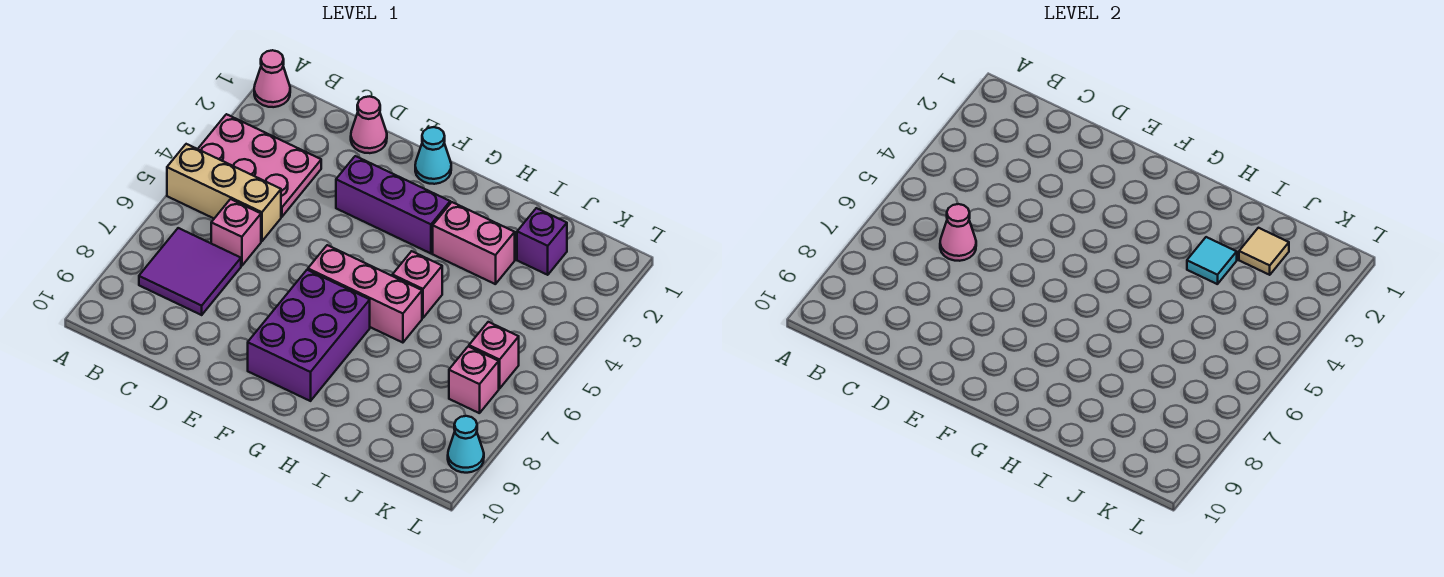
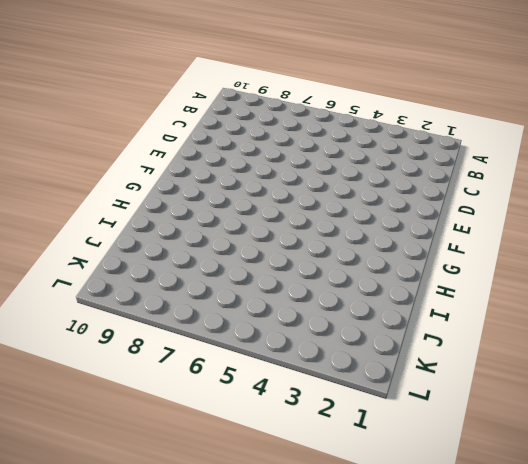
none -> pink 1x1 cone [254,50,290,107]
none -> pink 2x3 plate [198,114,321,217]
none -> tan 1x3 brick [167,144,281,241]

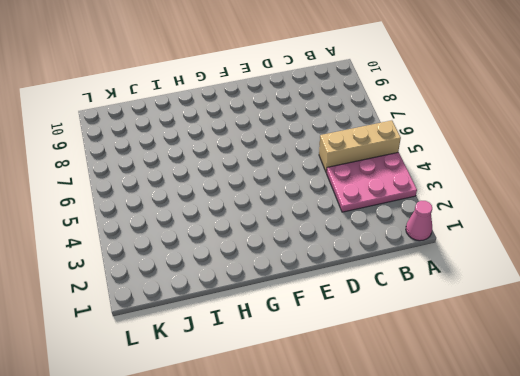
none -> purple 2x2 tile [139,228,241,315]
none -> pink 1x1 brick [211,199,261,266]
none -> pink 1x1 cone [351,96,387,153]

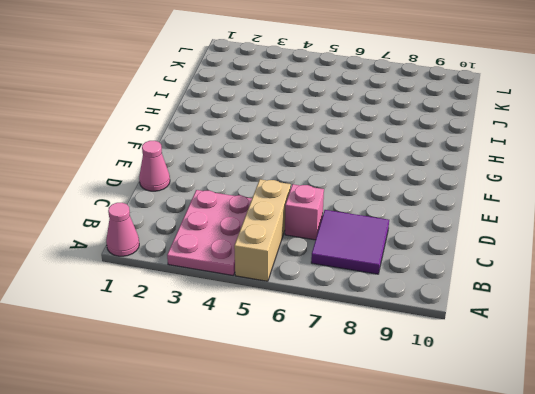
none -> purple 1x3 brick [336,156,450,253]
none -> cyan 1x1 cone [415,127,451,184]
none -> pink 1x3 brick [308,245,422,343]

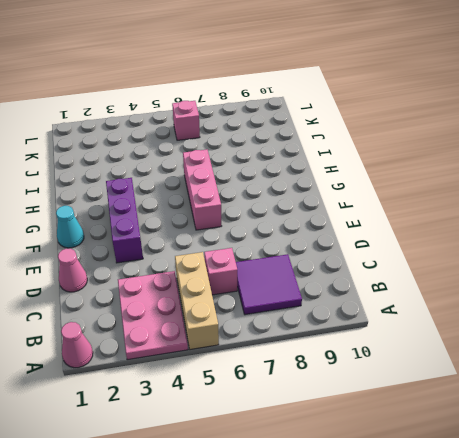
none -> purple 2x3 brick [248,270,370,401]
none -> pink 1x2 brick [433,202,515,284]
none -> pink 1x1 brick [392,251,442,318]

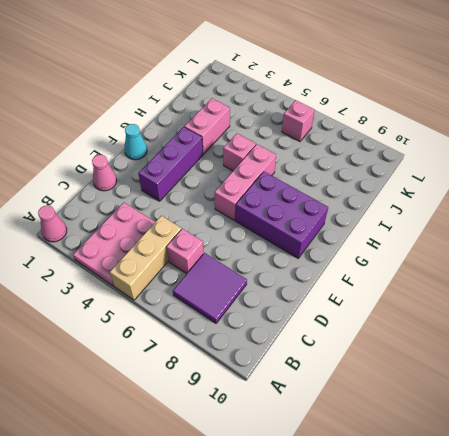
none -> purple 1x1 brick [517,208,567,275]
none -> pink 1x1 brick [449,347,499,413]
none -> cyan 1x1 cone [448,416,484,473]

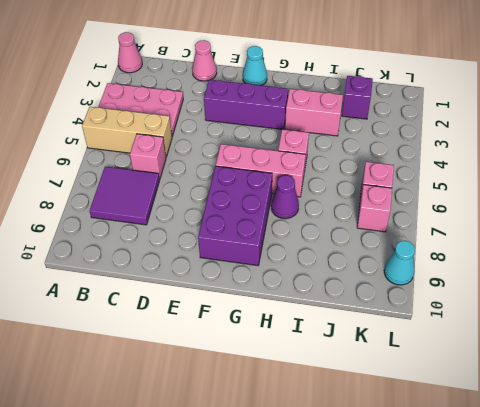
purple 1x1 cone [271,175,299,219] -> none
none -> pink 1x1 cone [940,204,976,261]
none -> cyan 1x1 tile [1187,237,1237,284]
none -> tan 1x1 tile [1239,228,1289,275]

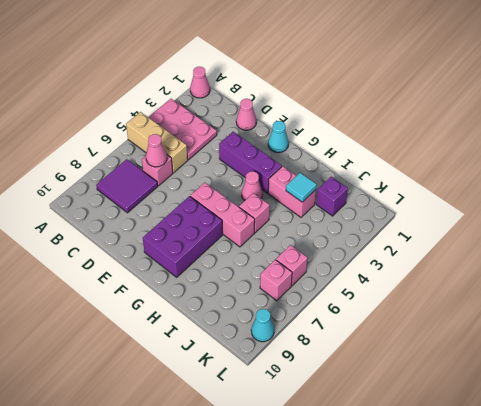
pink 1x1 cone [242,171,263,201] -> none
none -> tan 1x1 tile [1239,228,1289,275]

